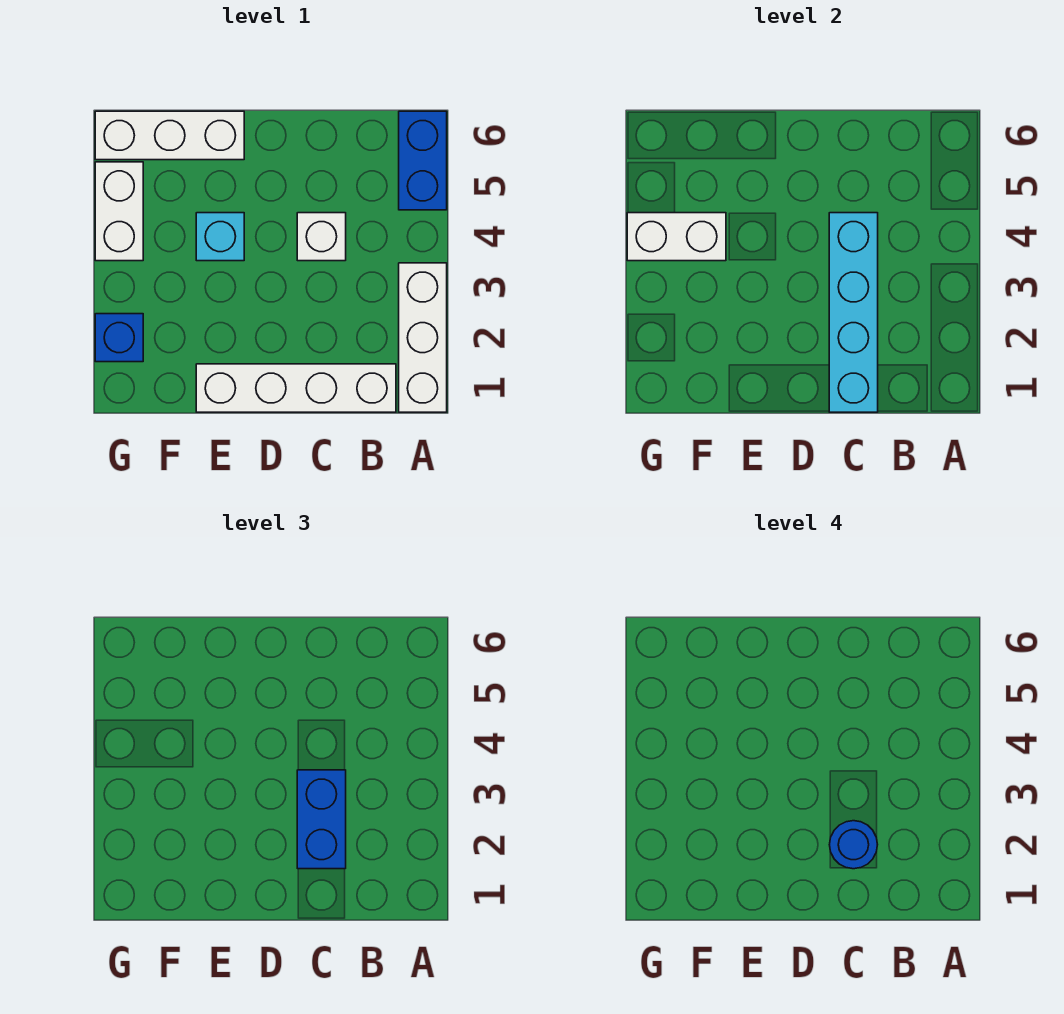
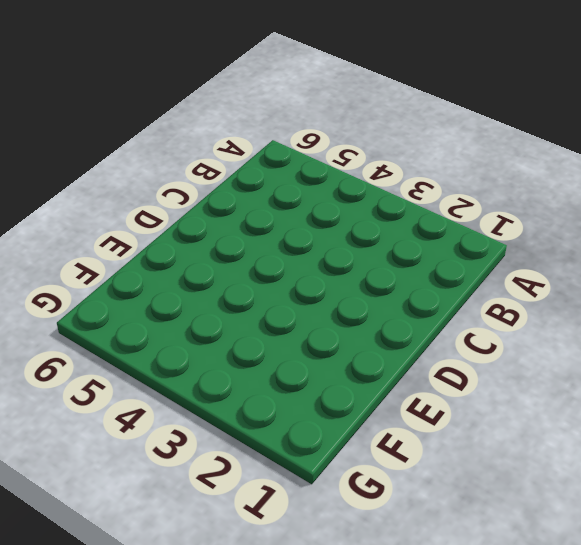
none -> white 1x3 brick [399,263,447,412]
none -> blue 1x2 brick [399,111,447,210]
none -> white 1x4 brick [196,364,396,412]

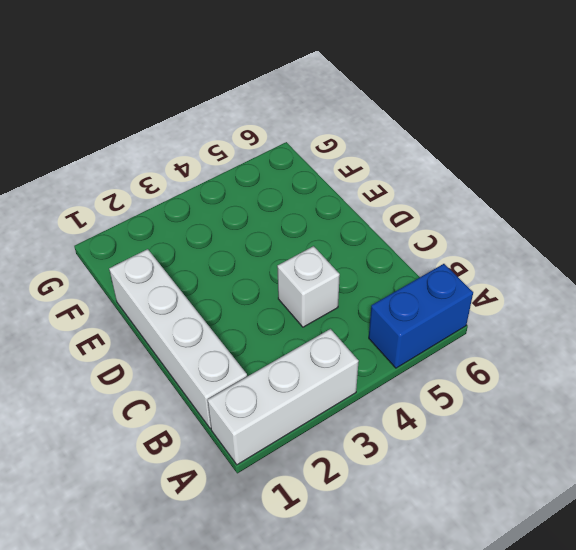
none -> cyan 1x1 brick [196,213,244,261]
none -> white 1x3 brick [95,111,244,160]
none -> blue 1x1 brick [95,314,143,362]

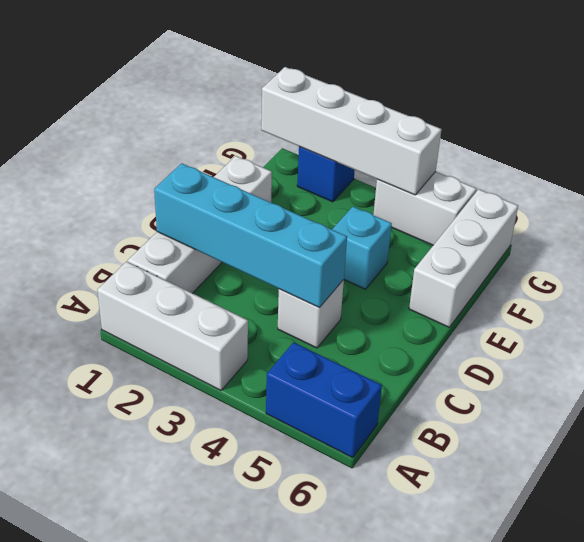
white 1x4 brick [261,67,442,195] -> white 1x2 brick [627,213,726,261]
none -> blue 1x2 brick [297,770,346,869]
none -> blue 1x1 round brick [829,821,878,869]

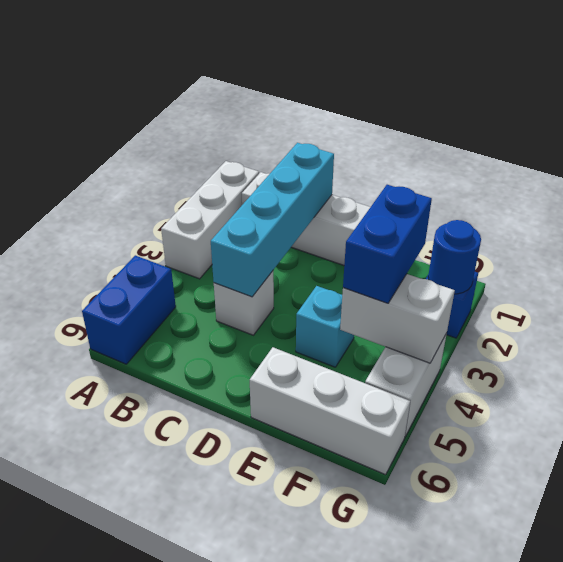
blue 1x2 brick [343,185,432,303] -> blue 1x2 brick moved to [297,770,346,869]
blue 1x1 round brick [428,220,481,294] -> blue 1x1 round brick moved to [829,821,878,869]

